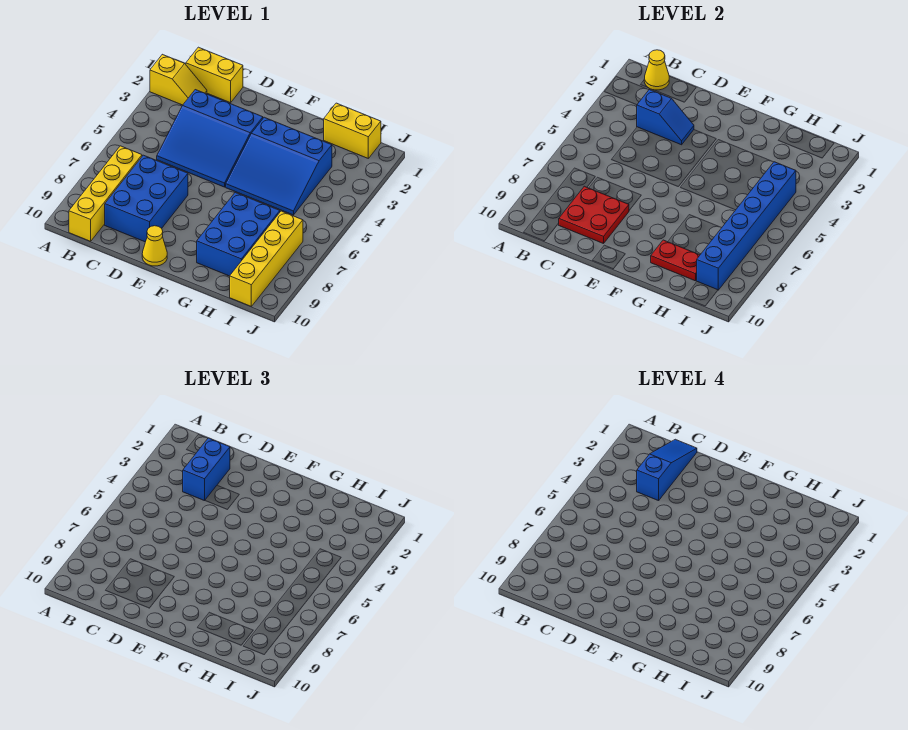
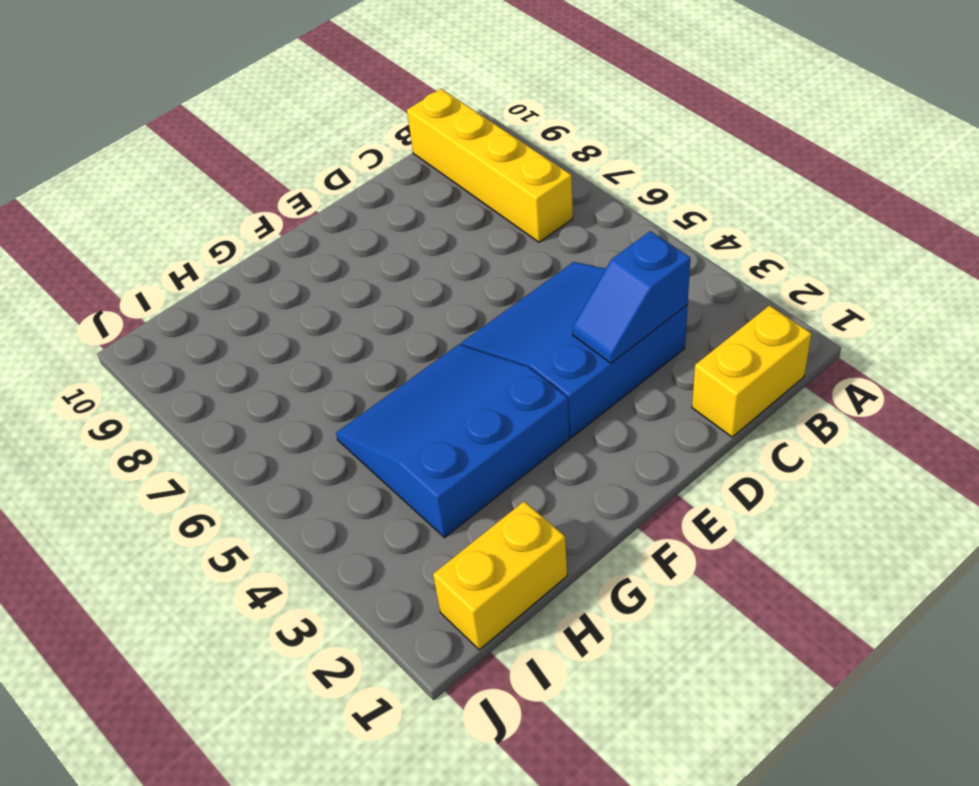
none -> yellow 1x2 slope [150,54,207,105]
none -> blue 2x3 brick [105,155,188,242]
none -> yellow 1x1 cone [142,226,167,266]

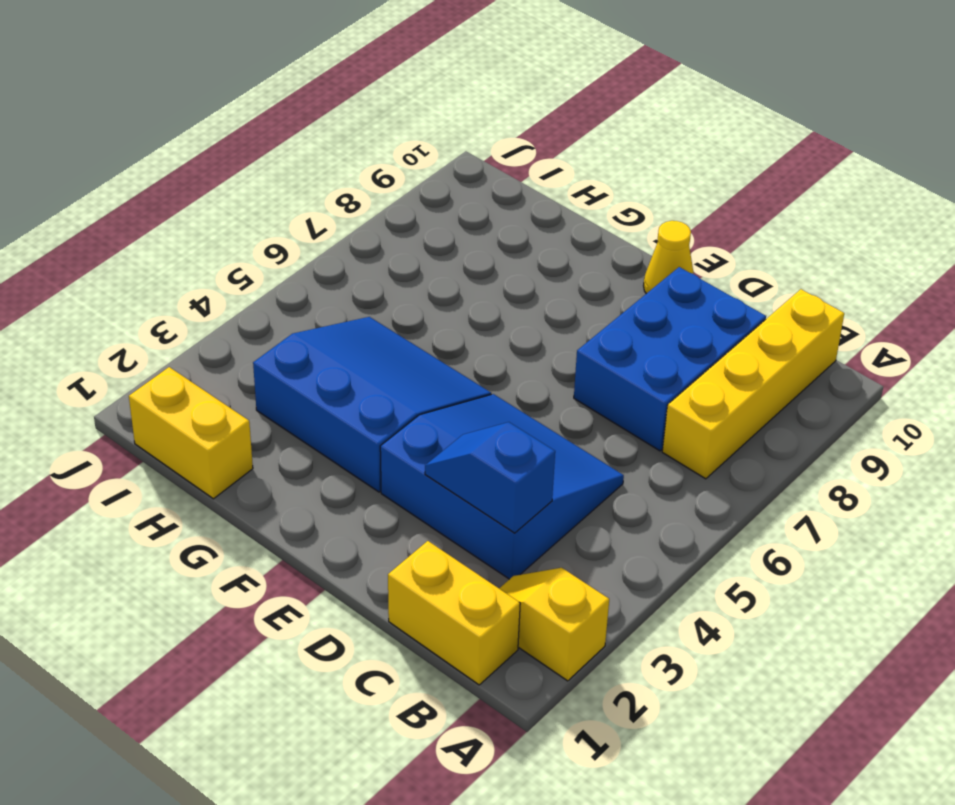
none -> blue 2x3 brick [197,193,280,276]
none -> yellow 1x4 brick [230,211,303,306]
none -> yellow 1x1 cone [644,50,669,90]

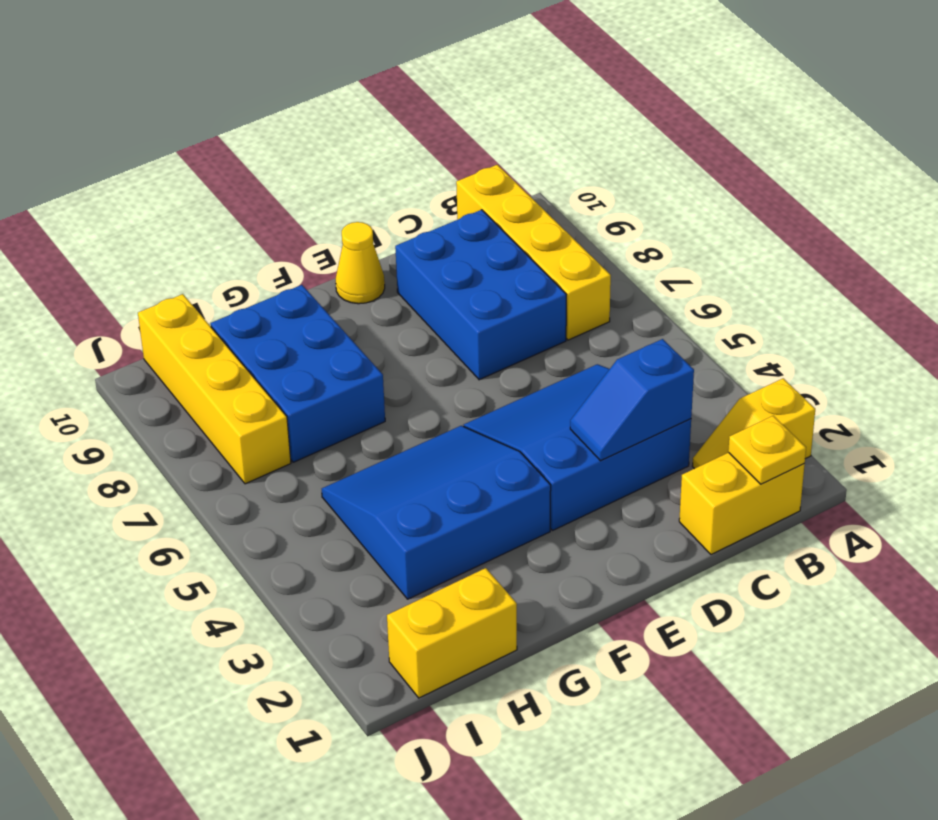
yellow 1x1 plate [728,416,806,484] -> yellow 1x1 cone [644,50,669,90]
none -> red 2x2 plate [558,186,629,244]
none -> red 1x2 plate [651,240,700,281]
none -> blue 1x6 brick [697,162,796,290]

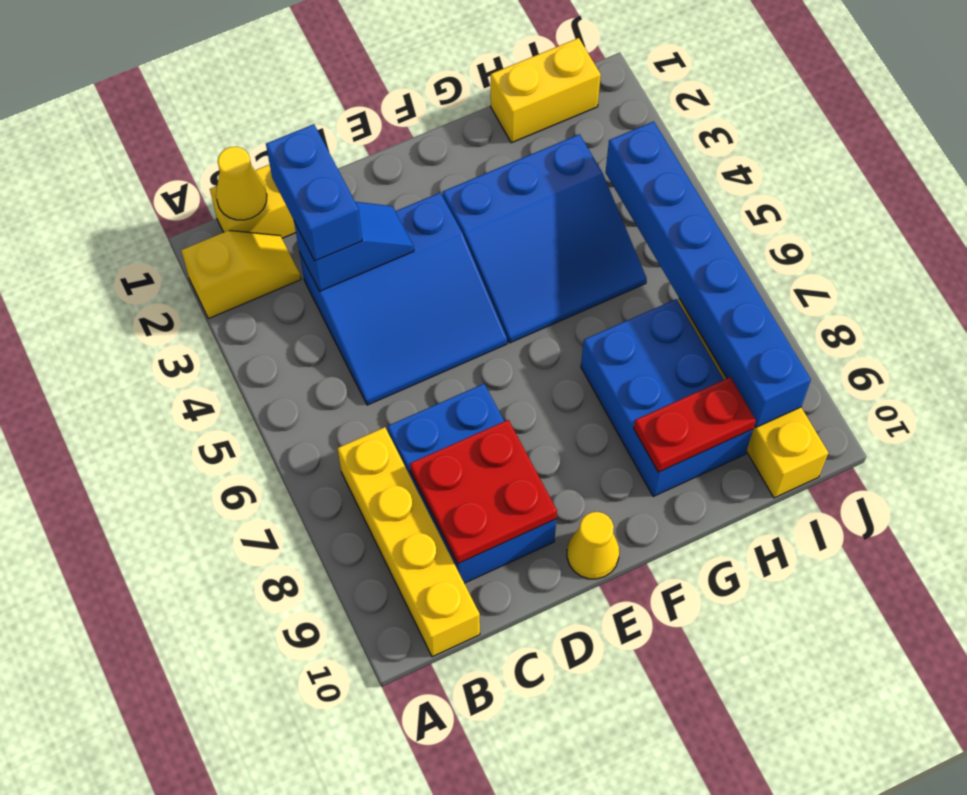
none -> blue 1x3 slope [637,439,697,501]

